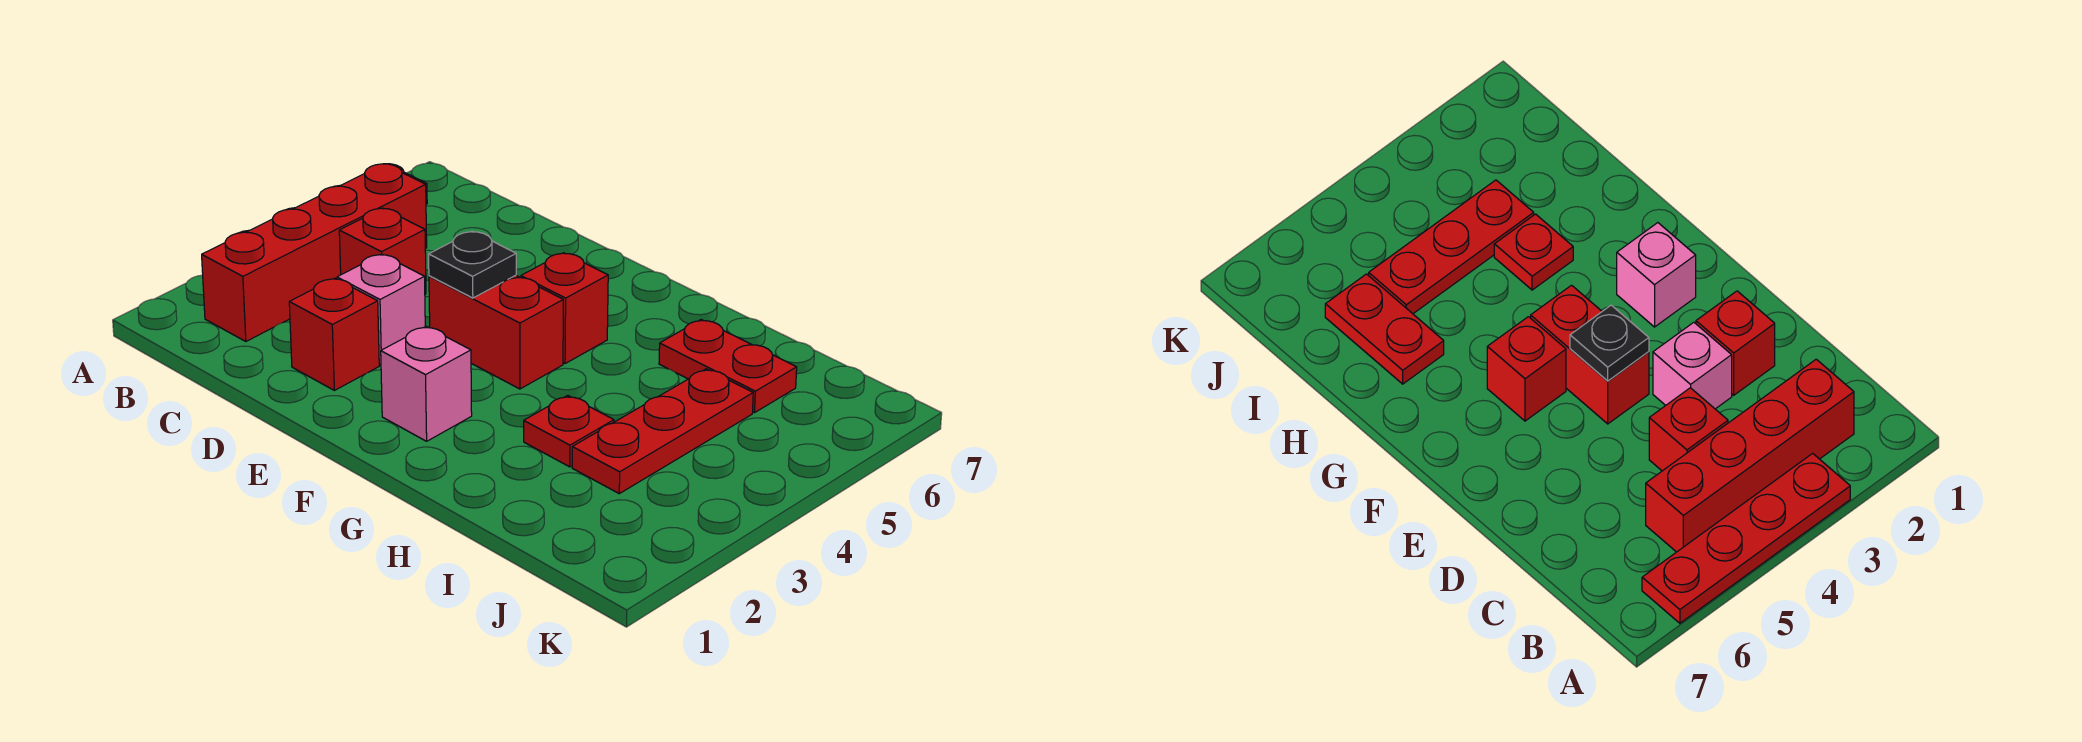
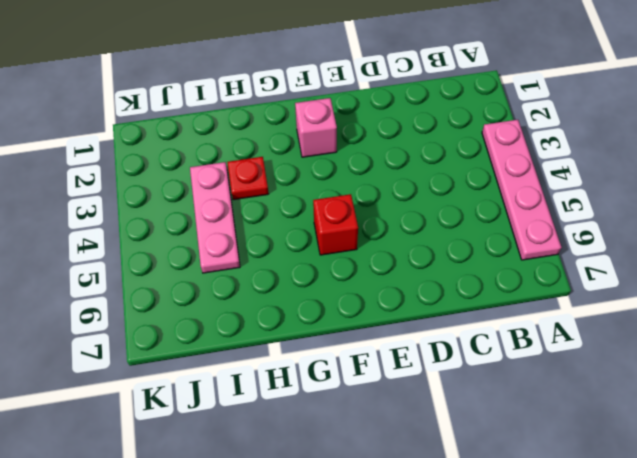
pink 1x4 plate [482,120,562,260] -> red 1x4 plate [1642,453,1850,623]
pink 1x3 plate [190,162,240,273] -> red 1x3 plate [572,369,753,494]
none -> red 1x4 brick [202,164,427,342]
none -> red 1x1 brick [339,208,426,294]
none -> red 1x1 brick [289,278,379,390]

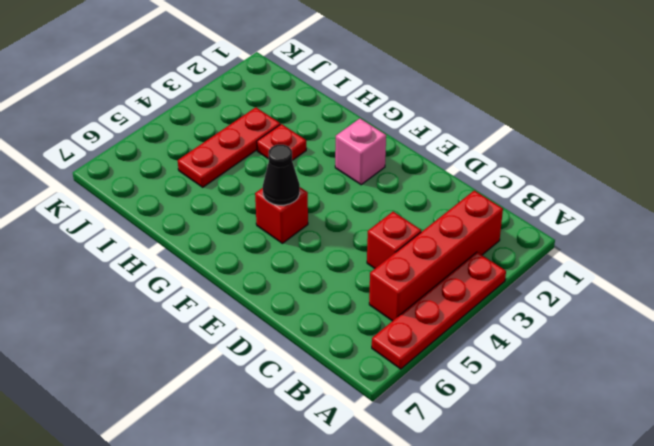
black 1x1 cone [263,145,300,205] -> none
none -> red 1x1 brick [289,278,379,390]
none -> pink 1x1 brick [337,254,425,365]
none -> red 1x2 brick [429,275,563,389]

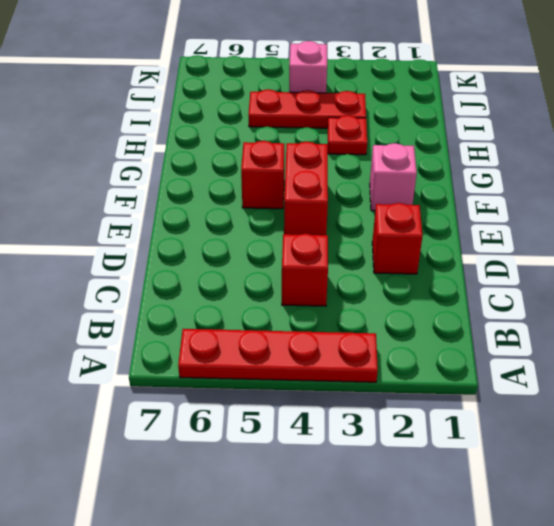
pink 1x1 brick [289,41,327,93] -> pink 1x1 brick moved to [337,254,425,365]
none -> red 1x4 brick [202,164,427,342]
none -> red 1x2 plate [659,320,797,413]
none -> black 1x1 plate [429,231,516,298]

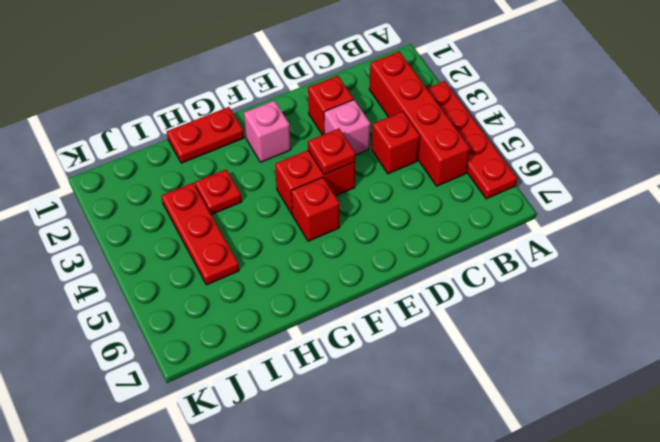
red 1x1 plate [308,129,356,175] -> black 1x1 plate [429,231,516,298]
red 1x2 plate [167,107,244,163] -> red 1x2 plate moved to [659,320,797,413]

